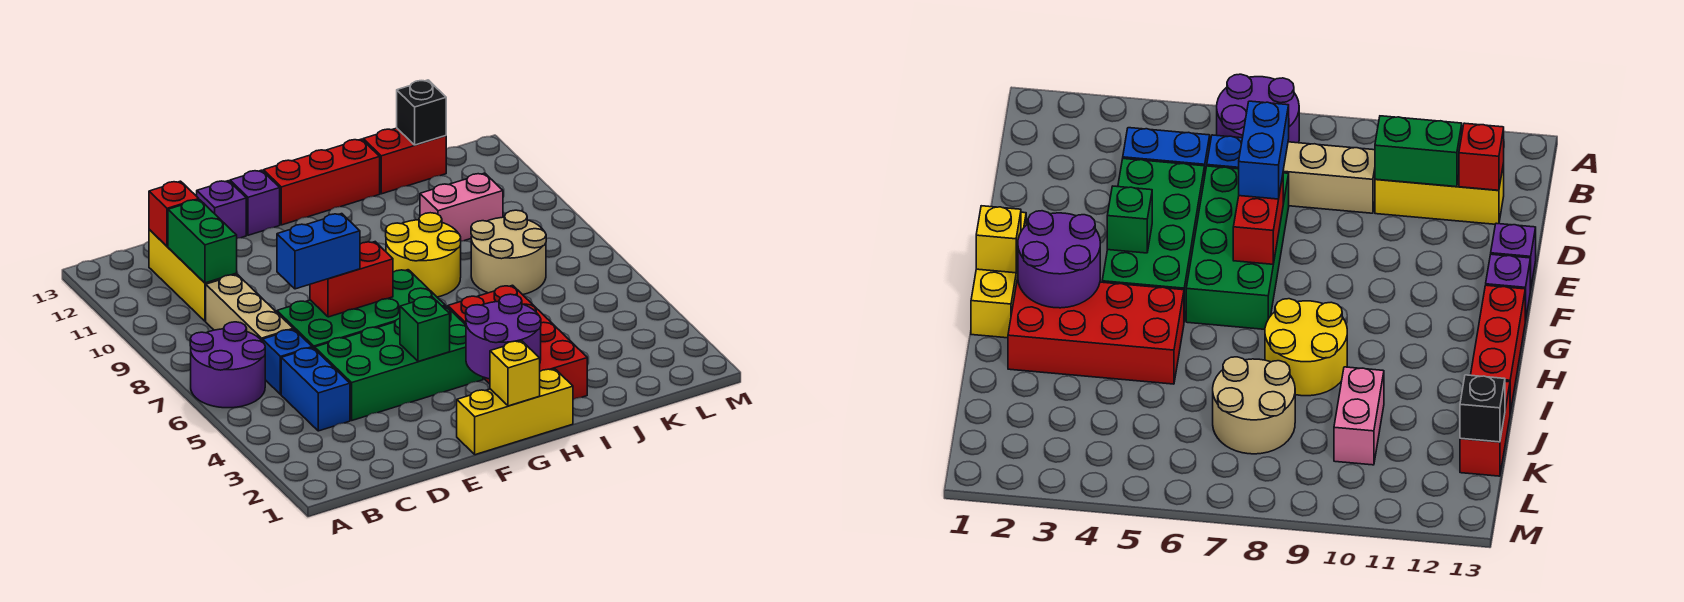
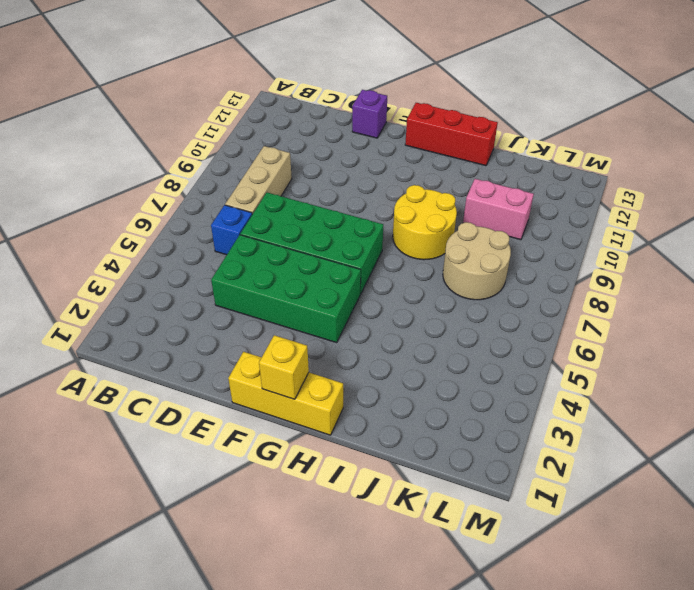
none -> purple 2x2 round brick [190,322,265,408]
none -> blue 1x2 brick [281,348,350,431]
none -> yellow 1x3 brick [149,229,237,321]

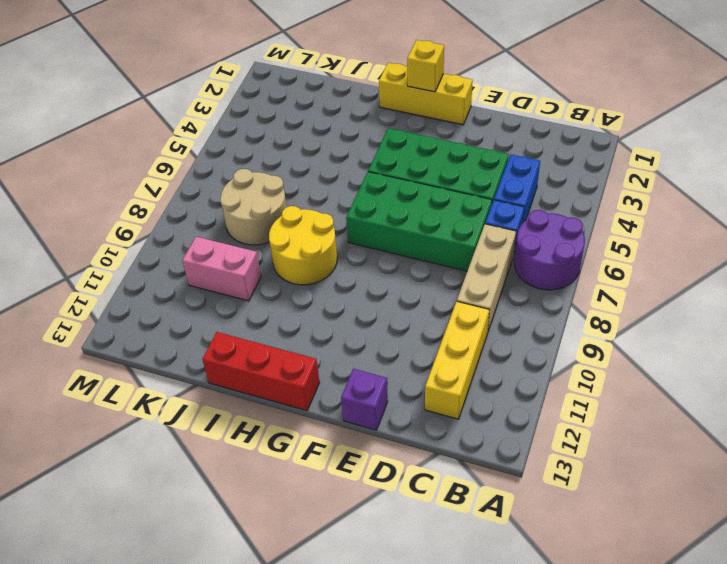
none -> purple 1x1 brick [230,170,280,235]
none -> red 2x4 brick [448,285,587,399]
none -> red 1x2 brick [363,128,446,194]

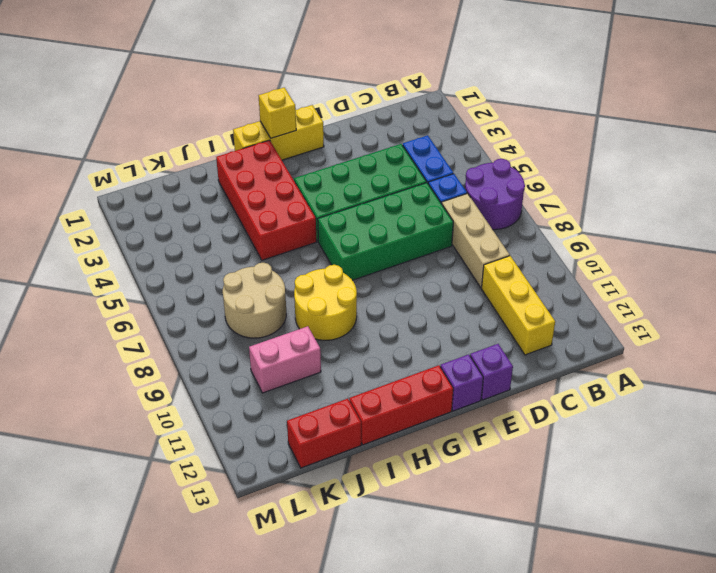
none -> green 1x2 brick [168,200,237,283]
none -> red 1x1 brick [149,181,199,246]
none -> red 1x2 brick [310,242,393,317]

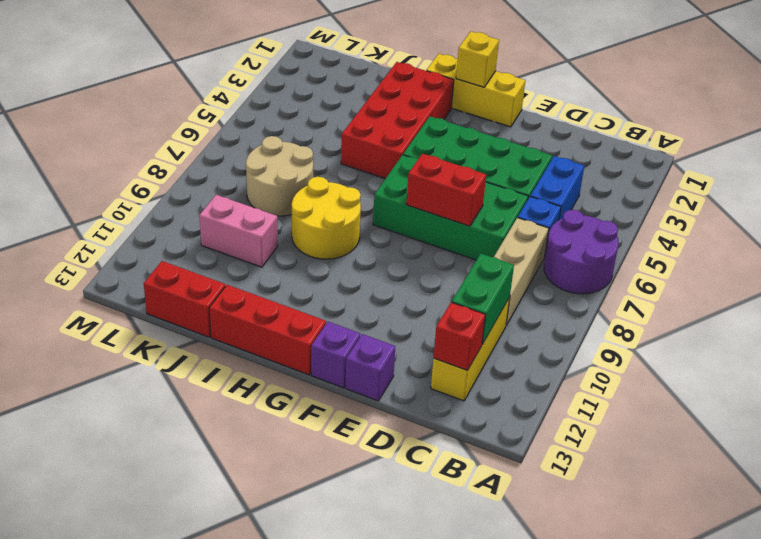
none -> green 1x1 brick [400,296,450,361]
none -> purple 2x2 round brick [466,294,541,379]
none -> black 1x1 brick [397,80,446,145]

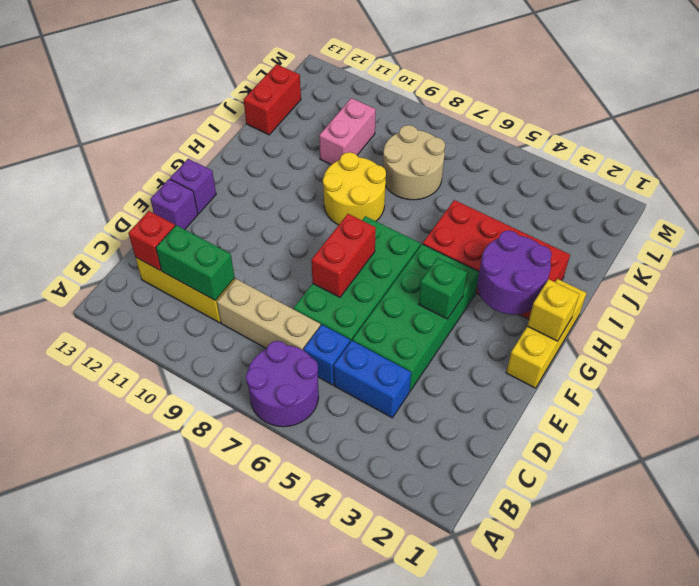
none -> red 1x3 brick [263,139,380,225]
none -> black 1x1 brick [397,80,446,145]
none -> blue 1x2 brick [277,214,360,289]

